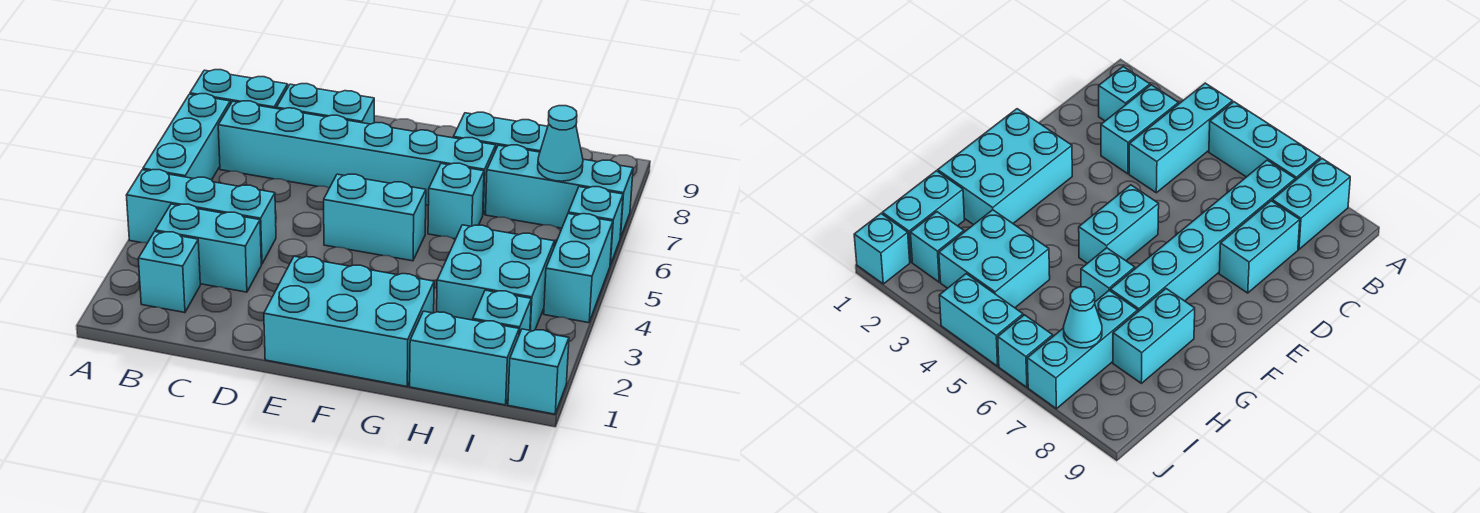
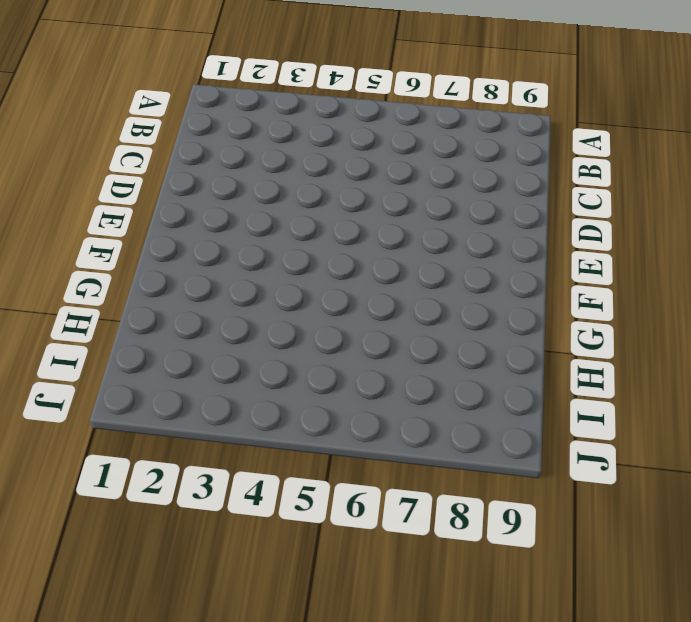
none -> cyan 1x3 brick [126,170,276,264]
none -> cyan 1x3 brick [143,94,230,180]
none -> cyan 1x2 brick [190,70,288,108]

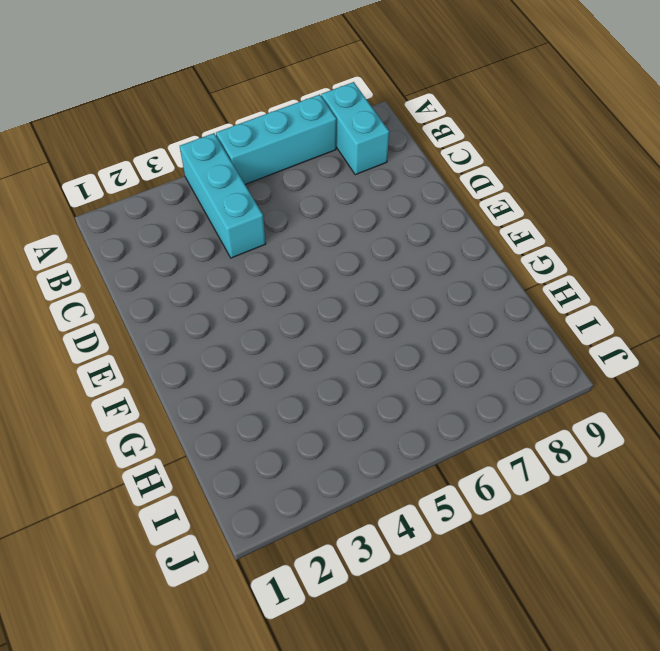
none -> cyan 1x1 brick [138,232,200,313]
none -> cyan 1x2 brick [155,204,261,292]
none -> cyan 1x6 brick [218,101,496,214]

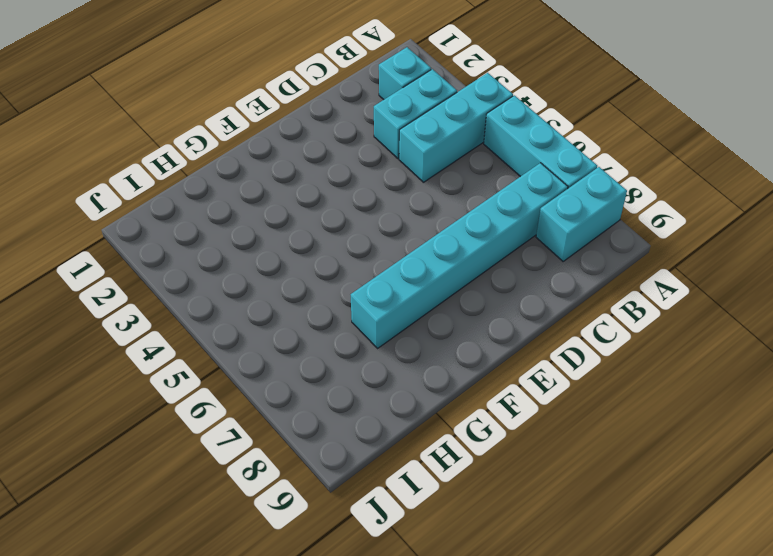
none -> cyan 1x2 brick [276,84,374,124]
none -> cyan 2x3 brick [264,256,434,387]
none -> cyan 1x2 brick [324,174,426,261]

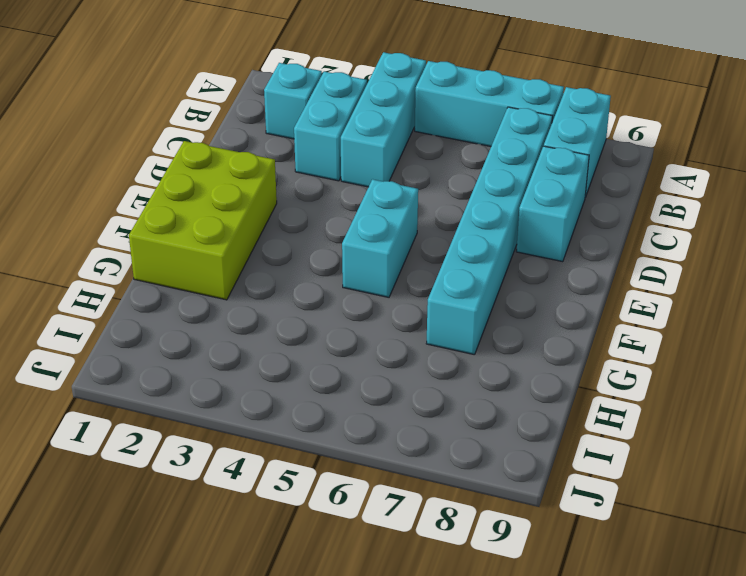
lime 2x3 brick [129,141,277,300] -> cyan 2x3 brick [264,256,434,387]
none -> cyan 1x1 brick [428,163,484,239]
none -> cyan 1x2 brick [453,112,548,152]
none -> cyan 1x2 brick [410,311,519,405]

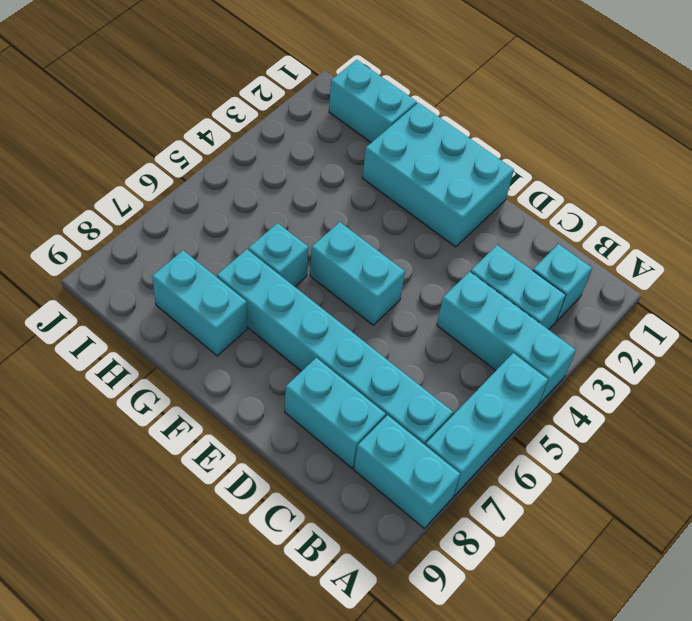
none -> cyan 2x2 brick [437,225,554,331]
none -> cyan 1x3 brick [485,145,633,238]
none -> cyan 1x1 brick [473,290,531,334]

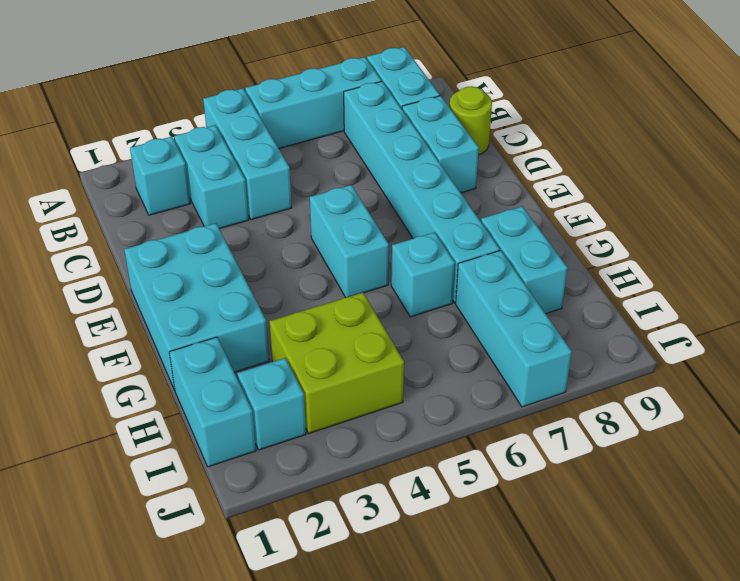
lime 1x1 round brick [450,86,492,155] -> none
lime 2x2 brick [269,293,404,433] -> cyan 2x2 brick [437,225,554,331]
none -> cyan 1x1 brick [508,329,569,414]
none -> cyan 1x2 brick [544,214,613,323]
none -> cyan 1x1 brick [568,187,623,265]

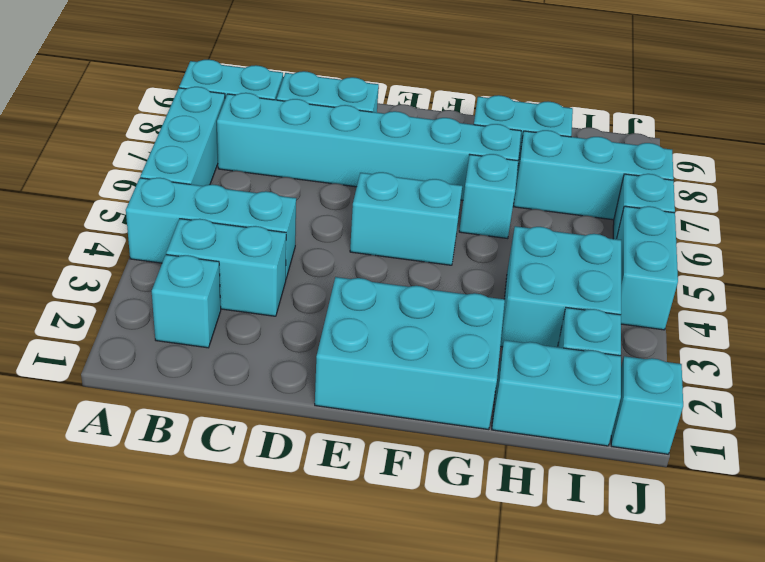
none -> cyan 1x1 cone [538,106,583,181]

